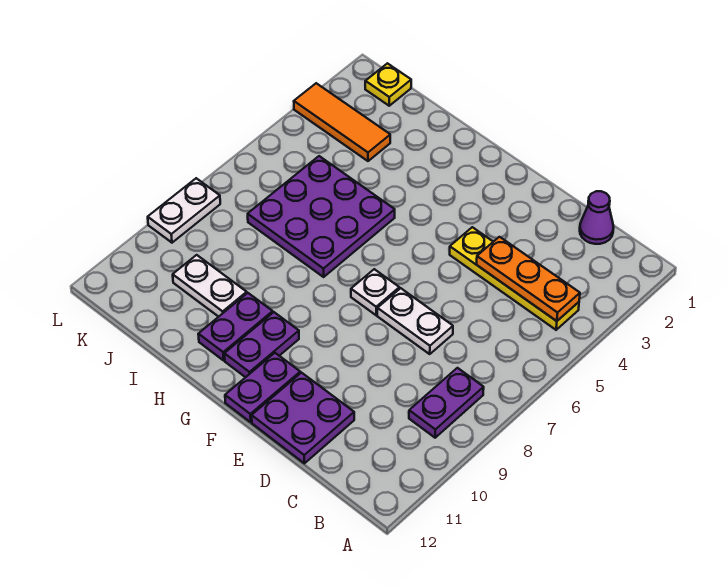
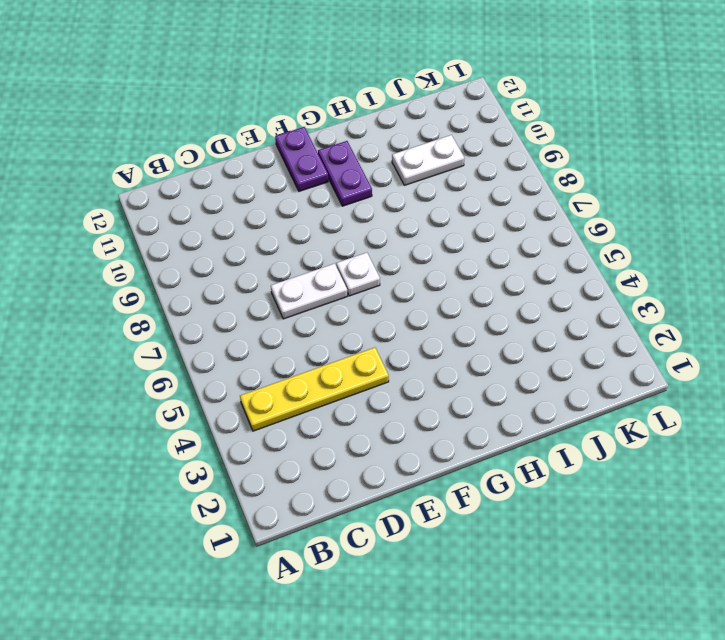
none -> purple 1x2 plate [409,368,484,438]
none -> purple 1x1 cone [580,191,614,244]
none -> purple 2x2 plate [252,373,354,463]

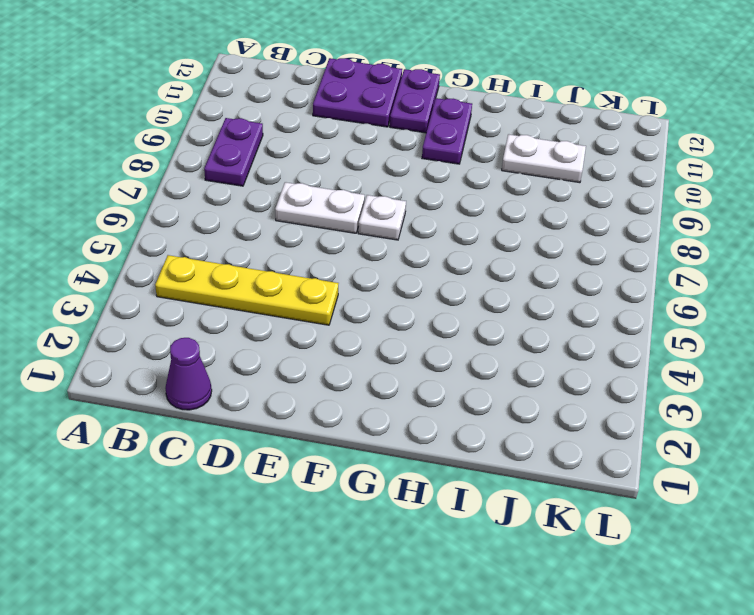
none -> purple 3x3 plate [248,156,395,277]
none -> purple 1x2 plate [198,293,273,360]
none -> orange 1x3 tile [294,83,390,161]

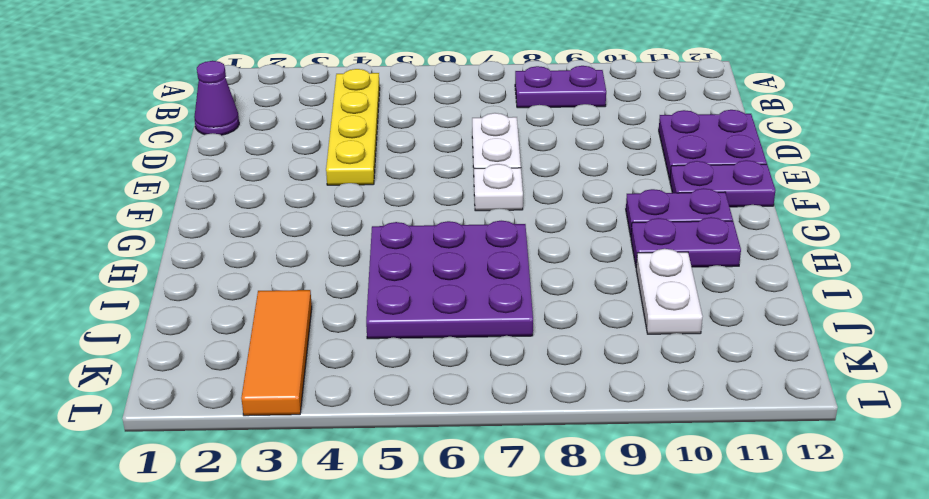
none -> yellow 1x1 plate [365,63,411,106]
none -> white 1x2 plate [148,178,220,243]
none -> orange 1x3 plate [477,237,580,321]

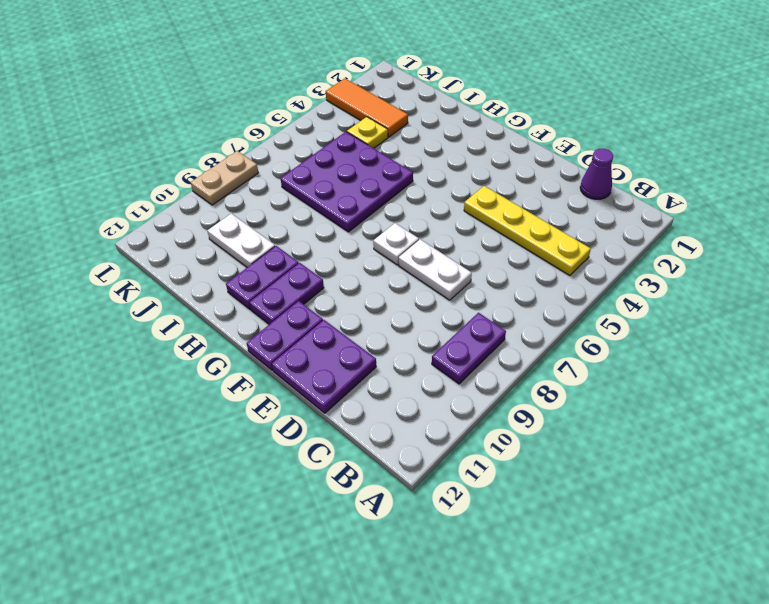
yellow 1x1 plate [347,117,388,148] -> yellow 1x1 plate moved to [365,63,411,106]
tan 1x2 plate [191,151,258,205] -> white 1x2 plate [148,178,220,243]
none -> orange 1x3 plate [477,237,580,321]

